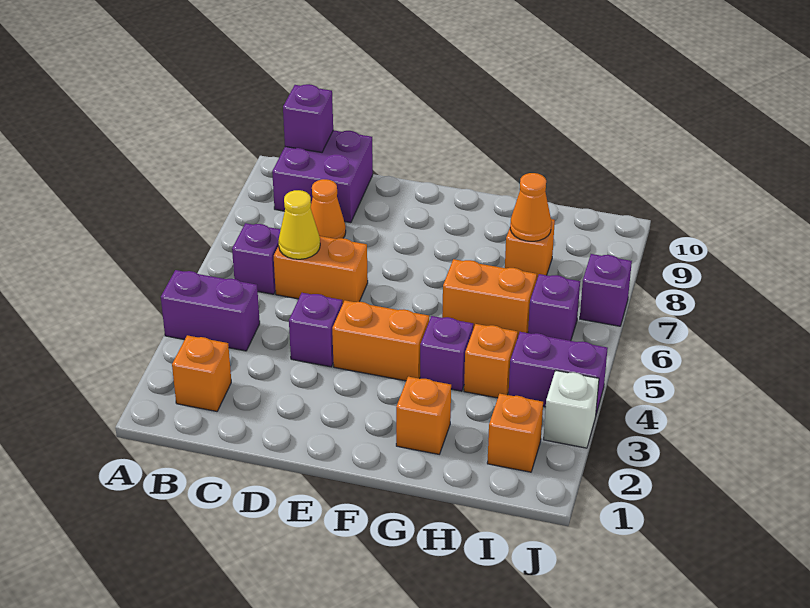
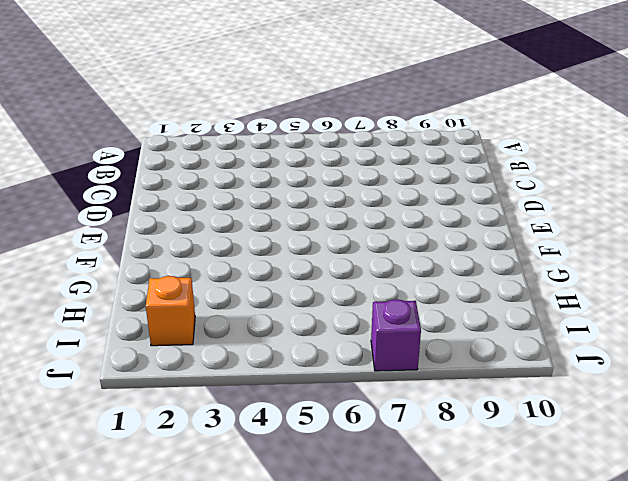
none -> purple 1x2 brick [161,270,260,351]
none -> orange 1x1 brick [172,335,231,411]
none -> purple 1x1 brick [232,223,281,294]

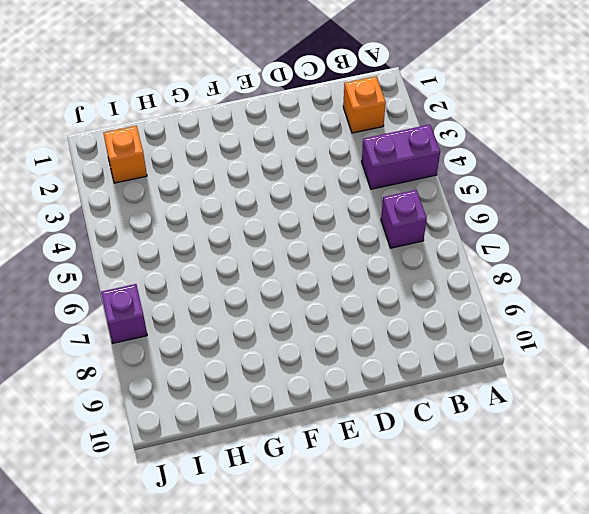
none -> purple 2x2 brick [272,130,373,222]
none -> orange 1x2 brick [274,236,368,303]
none -> orange 1x1 cone [310,179,346,239]

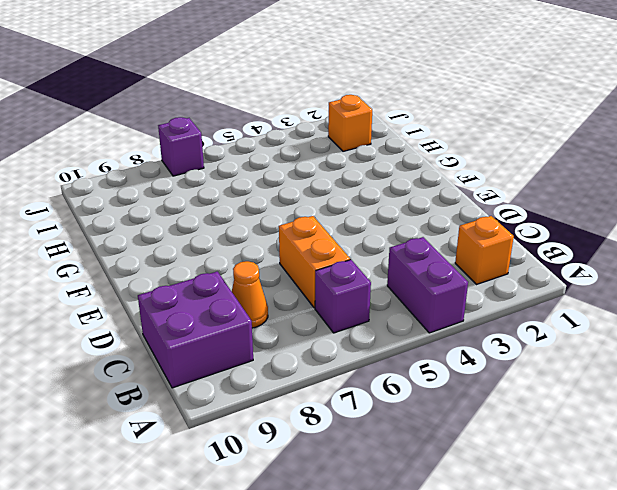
none -> purple 1x1 brick [289,293,343,367]
none -> orange 1x2 brick [332,300,429,381]
none -> orange 1x1 brick [396,377,451,454]

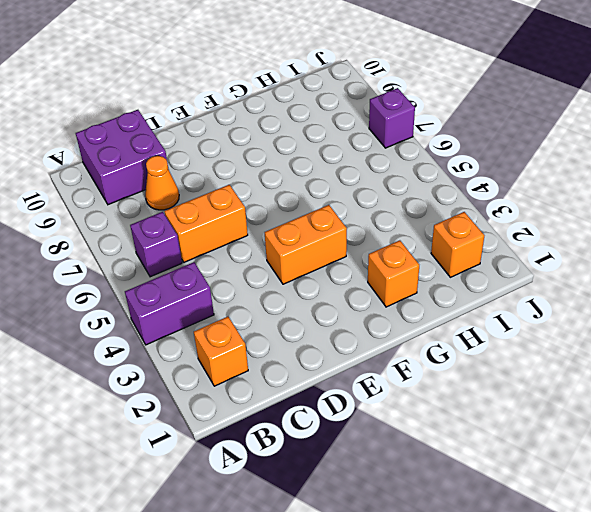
none -> purple 1x1 brick [289,293,343,367]
none -> purple 1x1 brick [420,316,473,391]
none -> orange 1x2 brick [442,259,537,338]

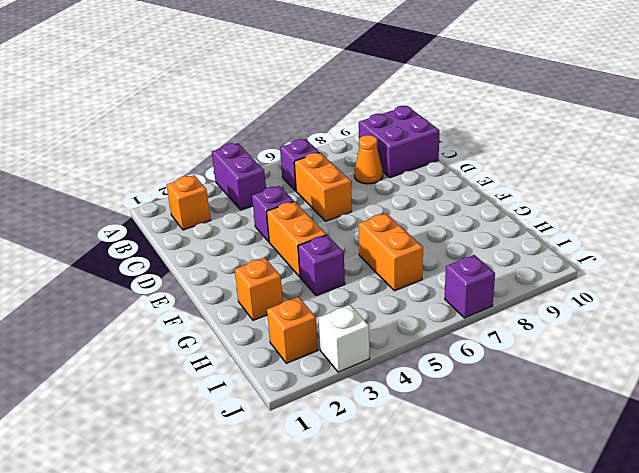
none -> orange 1x1 brick [464,324,518,398]
none -> orange 1x1 brick [505,219,555,281]
none -> purple 1x2 brick [509,332,608,414]

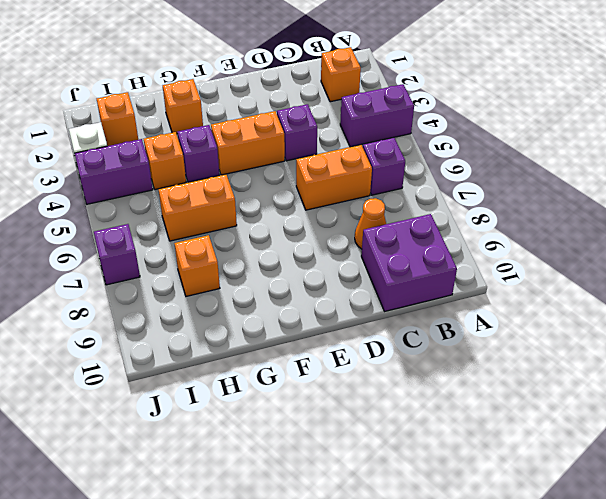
none -> purple 1x1 brick [528,274,580,341]
none -> purple 1x1 brick [283,84,333,152]
none -> yellow 1x1 cone [279,190,320,259]

